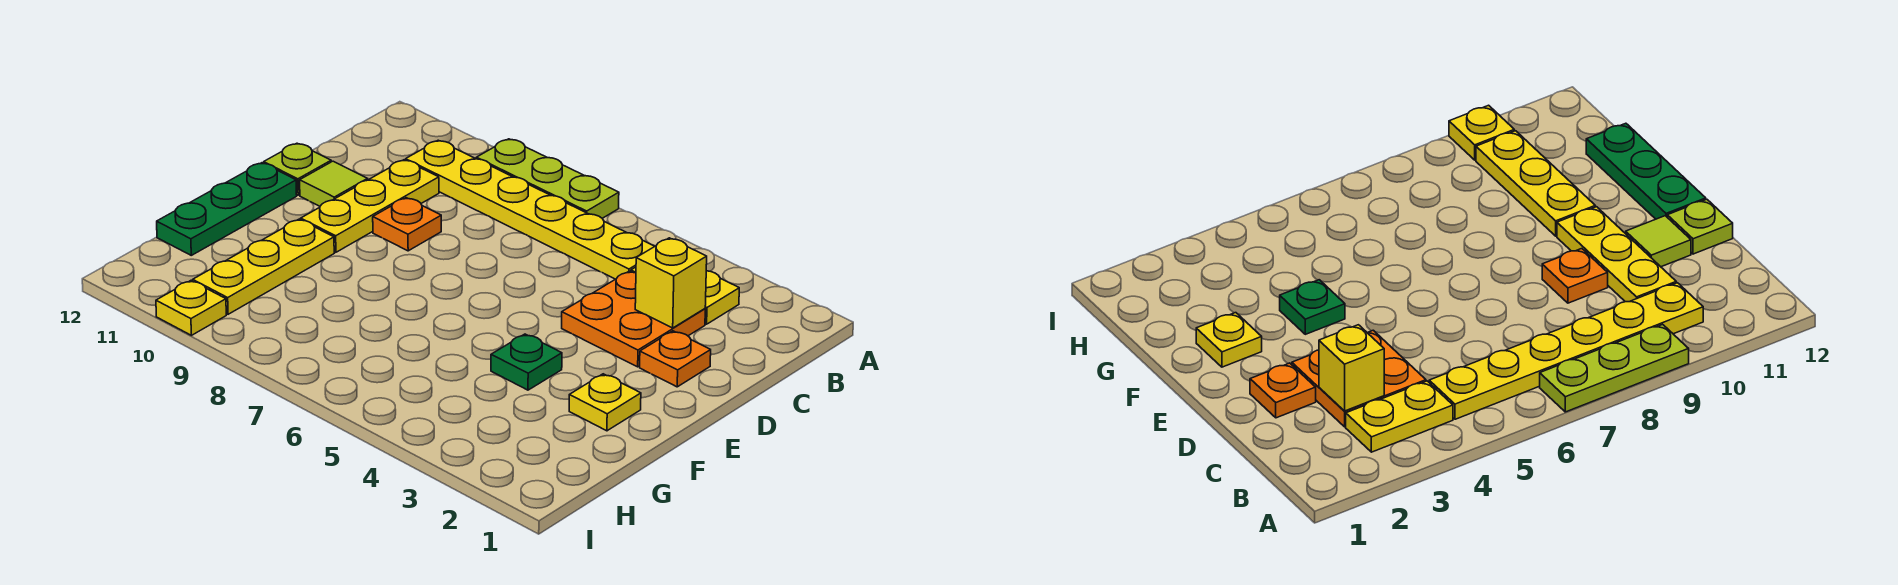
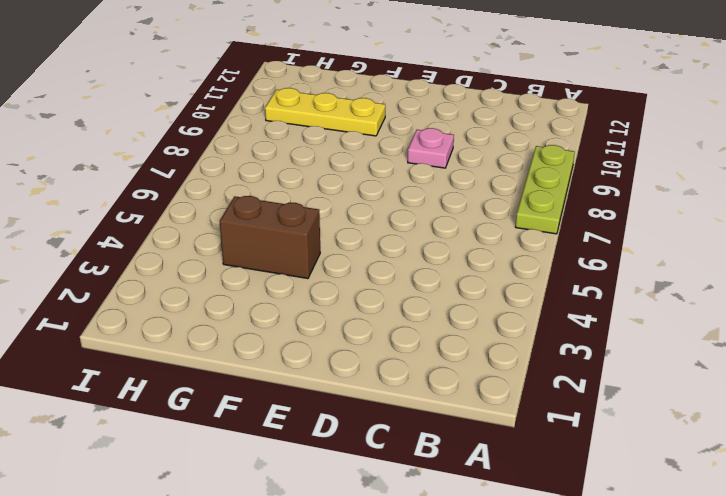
pink 1x1 plate [408,128,454,168] -> orange 1x1 plate [373,198,441,251]
brown 1x2 brick [220,196,320,279] -> green 1x1 plate [491,334,562,390]
none -> yellow 1x2 plate [631,267,739,324]
none -> yellow 1x6 plate [406,140,655,279]
none -> orange 2x2 plate [562,271,705,367]

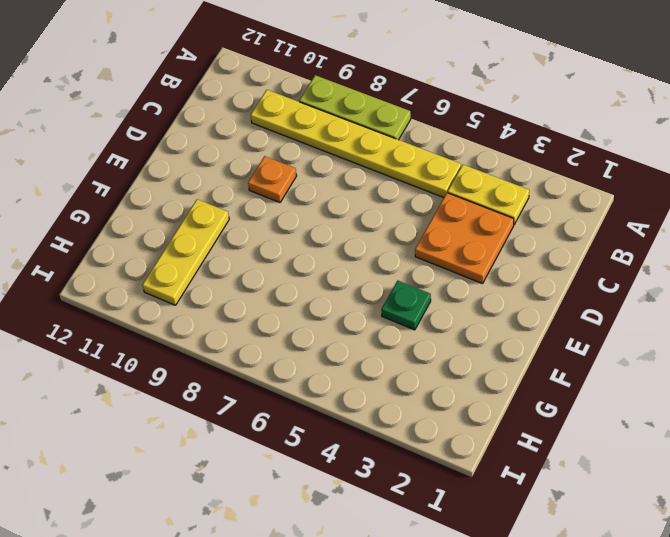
none -> yellow 1x3 plate [301,160,439,252]
none -> orange 1x1 plate [640,331,711,387]
none -> lime 1x1 tile [300,161,368,206]

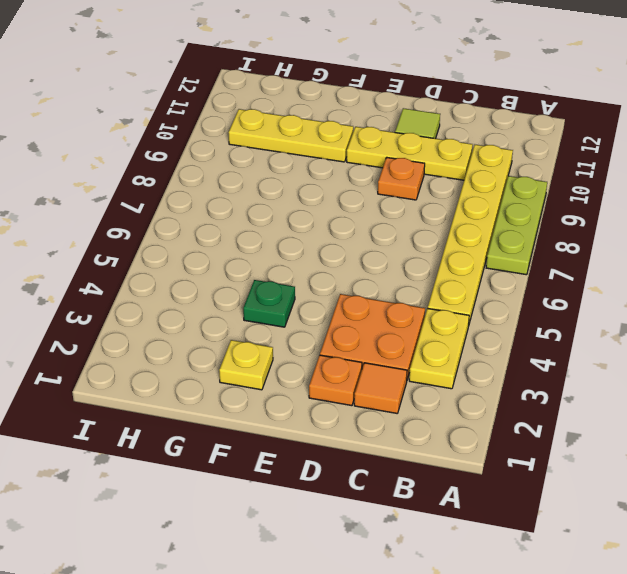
orange 1x1 tile [354,363,407,413] -> none
none -> lime 1x1 plate [264,143,331,195]
none -> green 1x3 plate [157,163,297,255]
none -> yellow 1x1 plate [156,281,226,335]

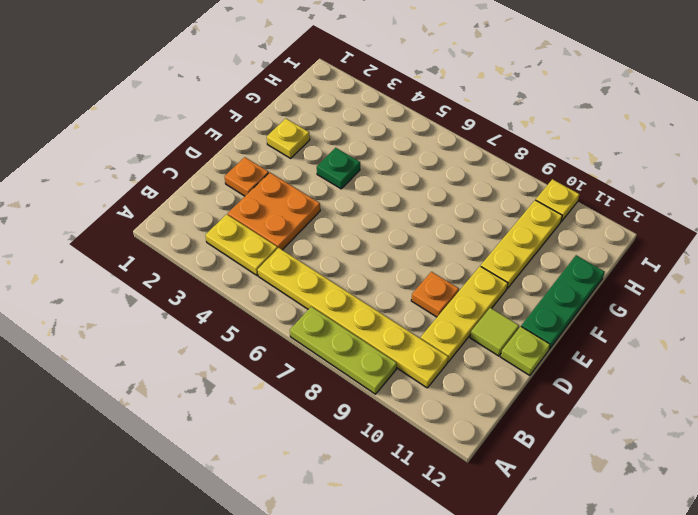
none -> yellow 1x1 brick [635,238,707,328]

